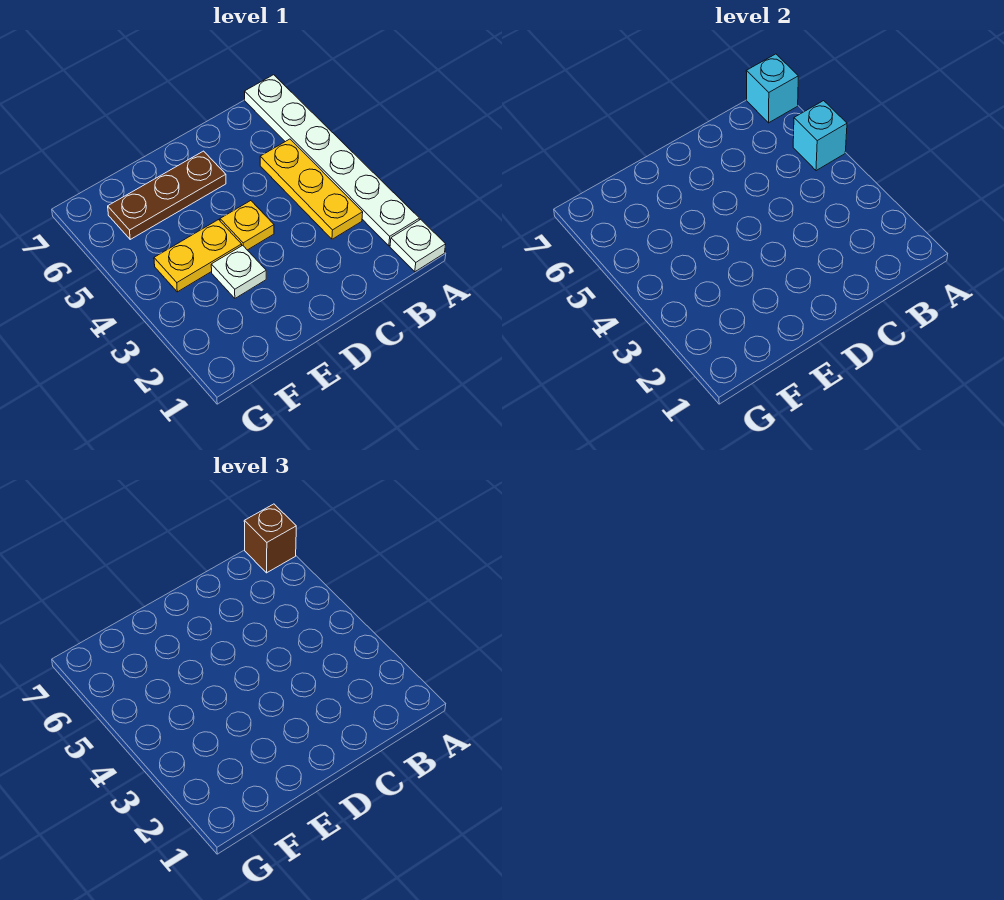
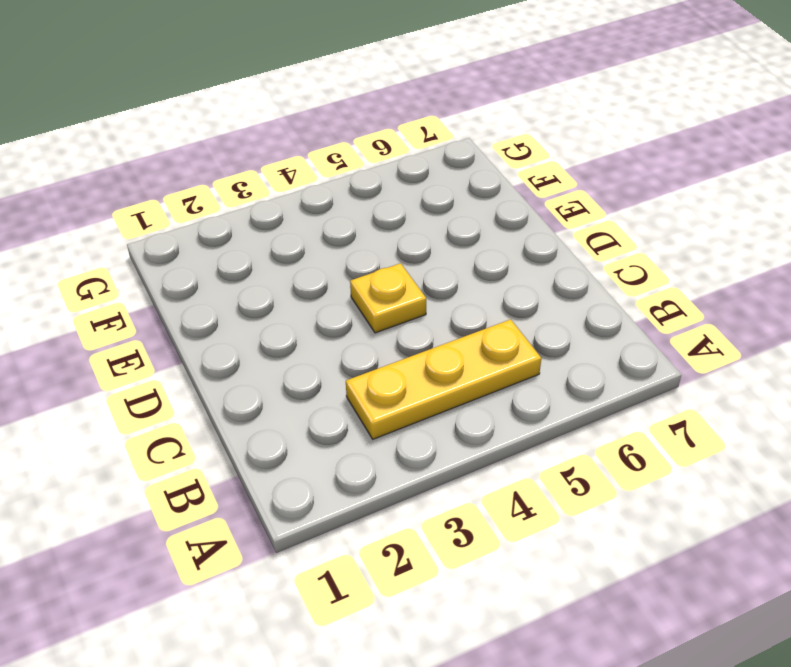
none -> white 1x1 plate [390,219,446,272]
none -> white 1x6 plate [245,75,419,246]

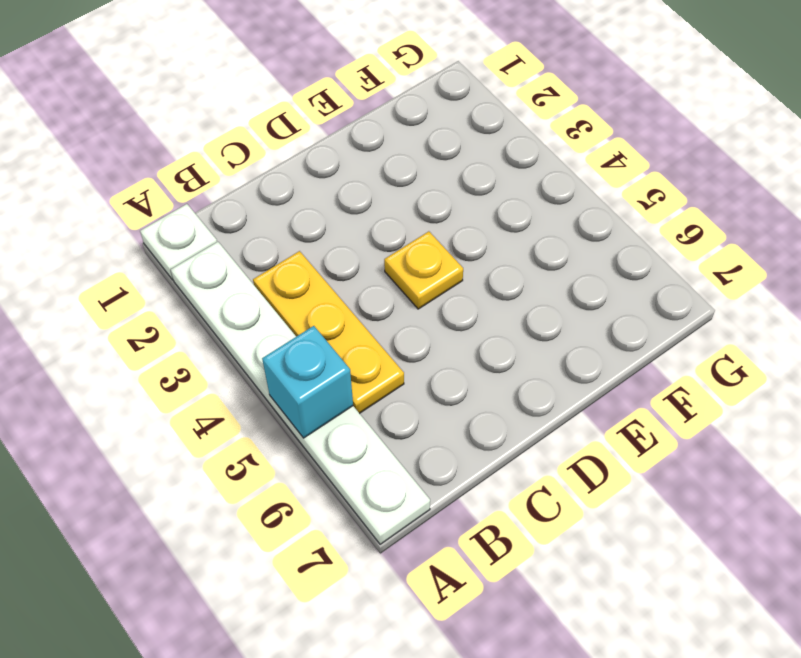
none -> brown 1x3 plate [108,151,226,239]
none -> white 1x1 plate [211,245,266,298]

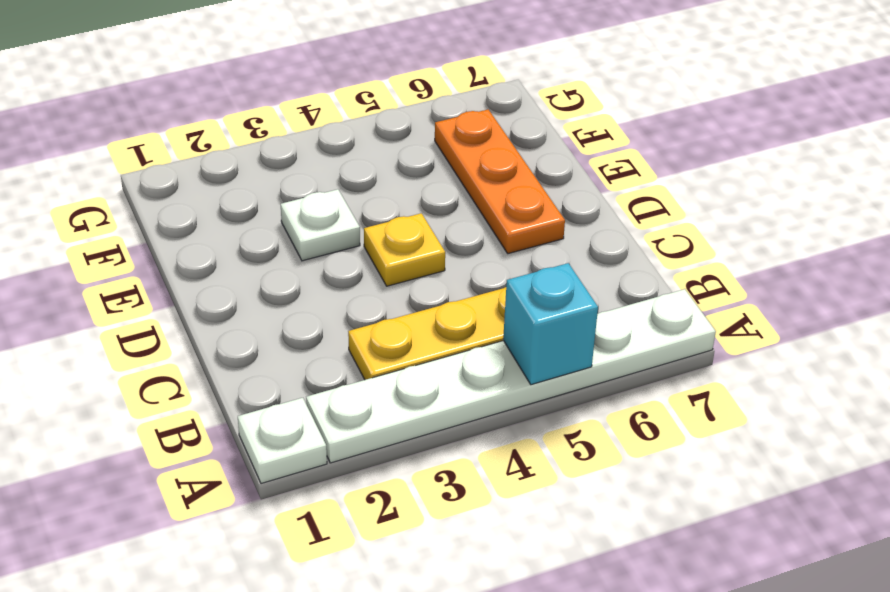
orange 1x3 plate [435,109,565,254] -> brown 1x3 plate [108,151,226,239]
none -> yellow 1x2 plate [154,220,242,292]
none -> cyan 1x1 brick [746,54,798,123]

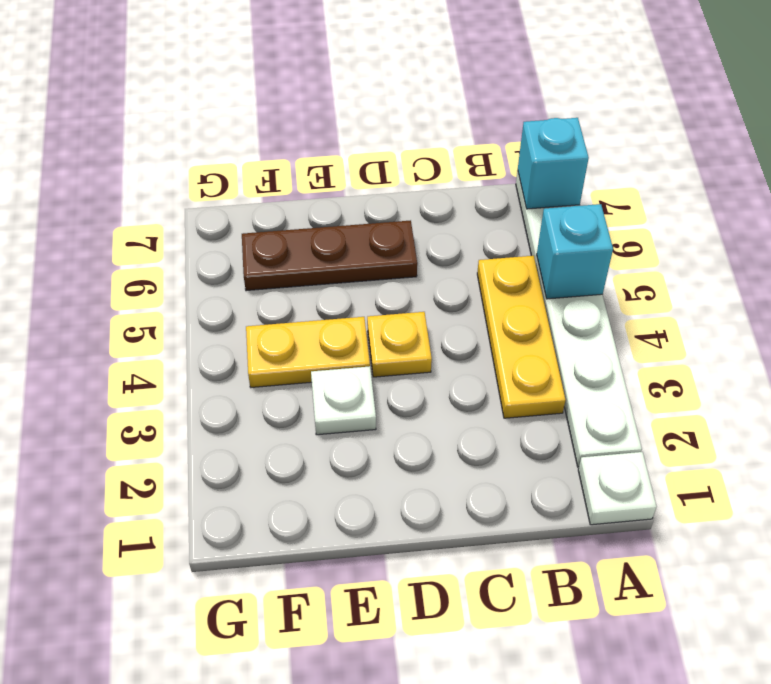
none -> brown 1x1 brick [244,504,296,573]

